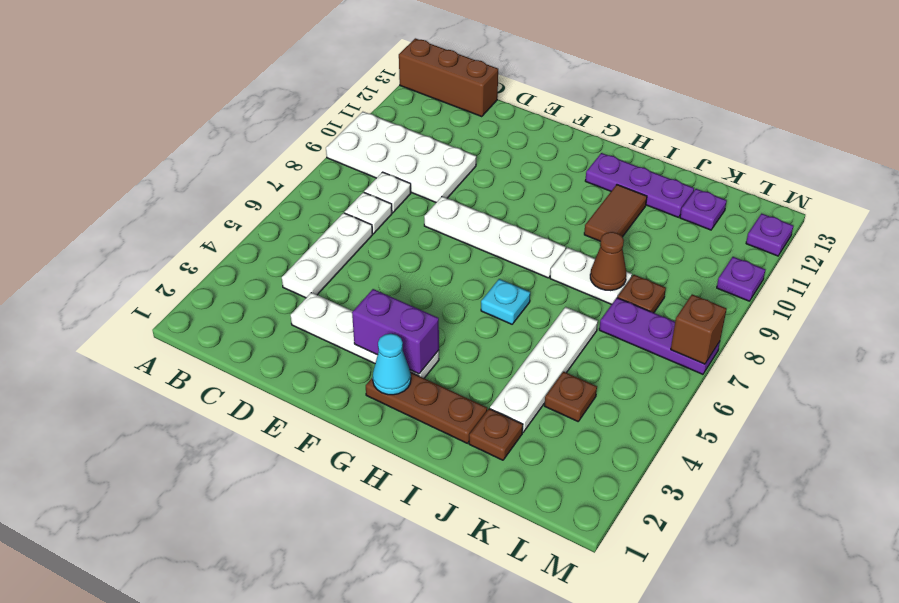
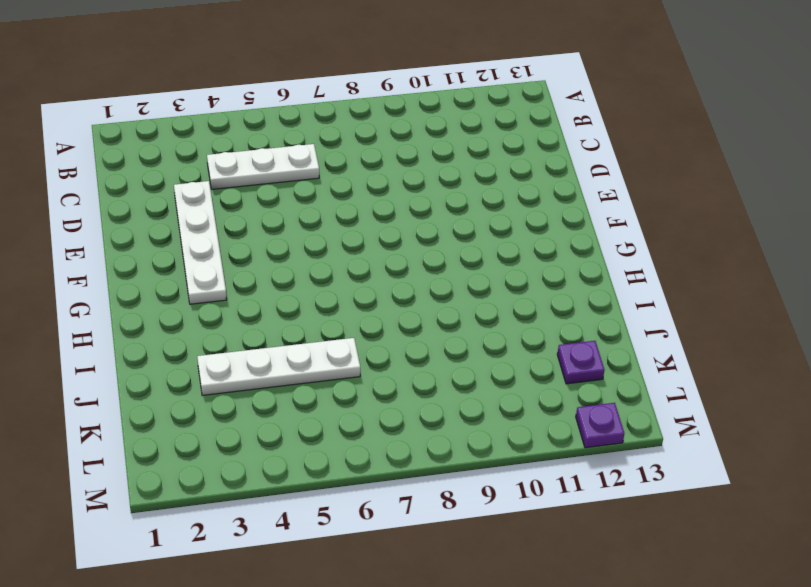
none -> white 2x4 plate [326,112,476,202]
none -> brown 1x3 brick [399,38,498,117]
none -> white 1x1 plate [345,192,392,234]

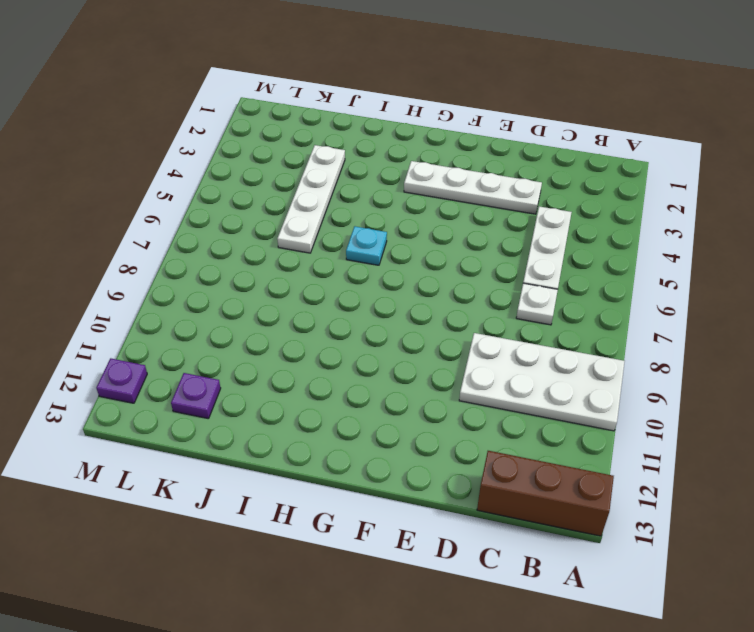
none -> white 1x1 plate [364,172,411,213]
none -> white 1x4 plate [424,197,566,278]
none -> brown 1x3 plate [366,372,487,443]

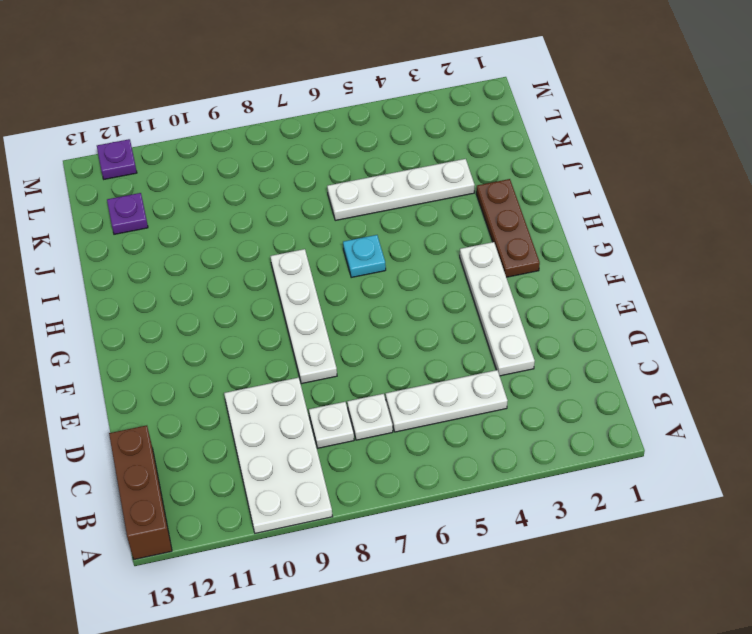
none -> purple 1x3 plate [585,153,694,217]
none -> white 1x2 plate [550,248,632,304]
none -> brown 1x2 tile [584,185,647,241]

